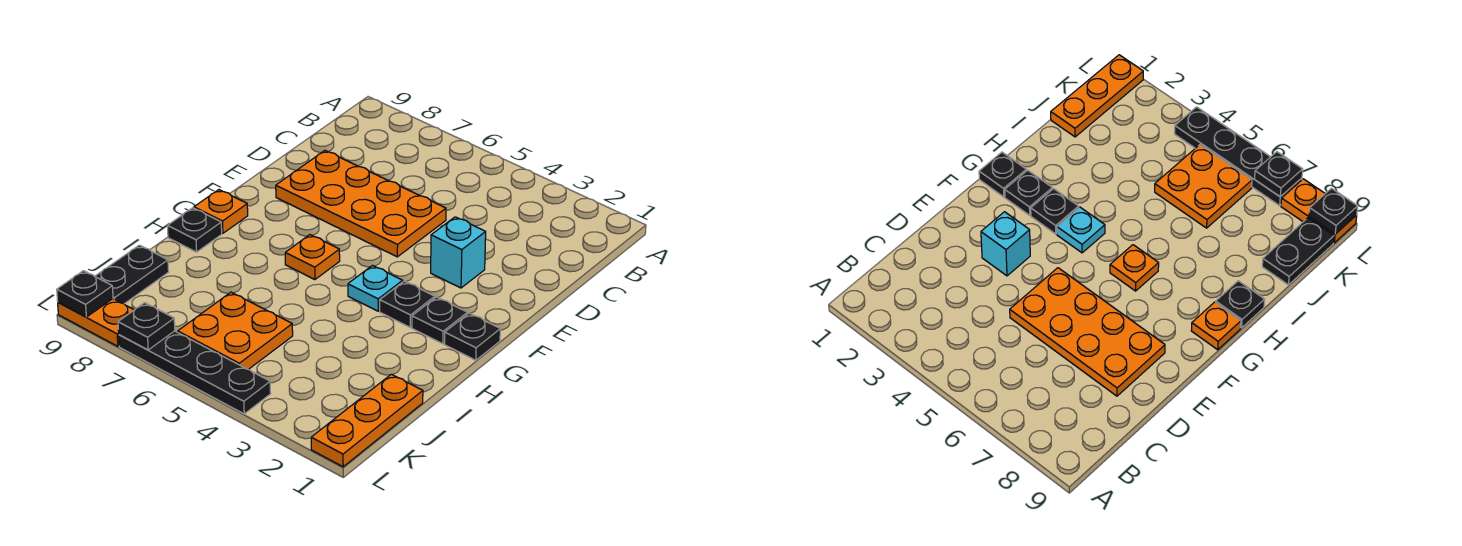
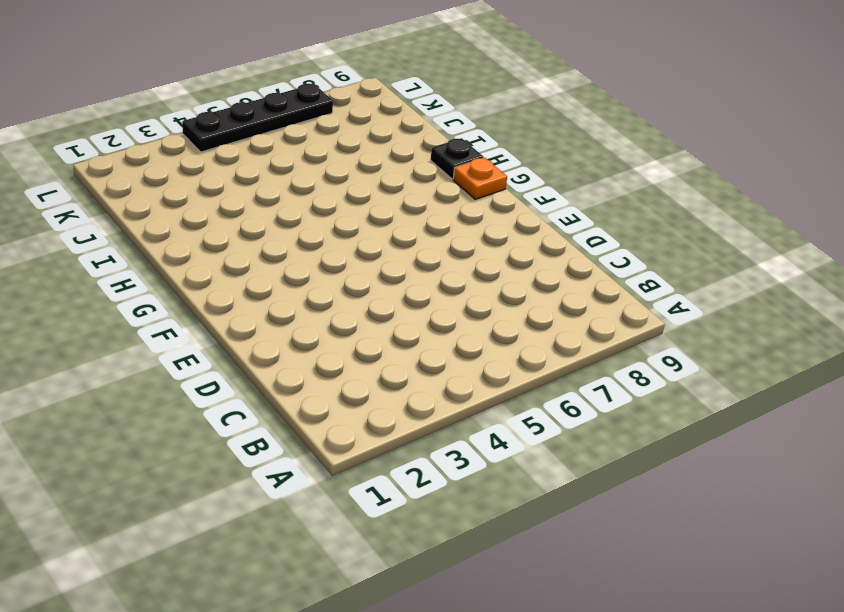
none -> orange 2x4 plate [276,151,446,257]
none -> cyan 1x1 brick [431,217,486,288]
none -> black 1x1 plate [444,313,500,360]

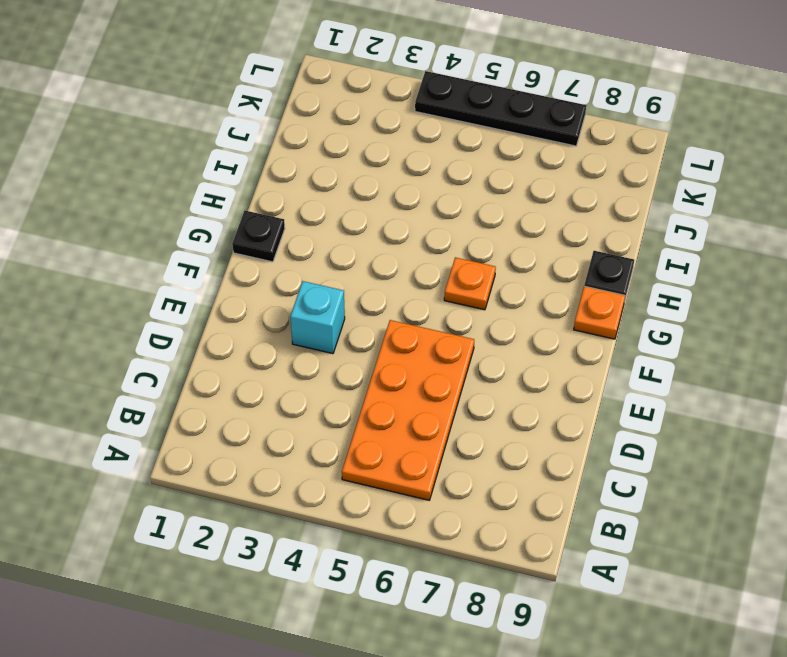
orange 2x4 plate [342,320,474,500] -> orange 2x4 plate turned to [276,151,446,257]
none -> black 1x1 plate [412,297,467,344]
none -> black 1x1 plate [380,281,435,327]
none -> cyan 1x1 plate [348,266,403,311]

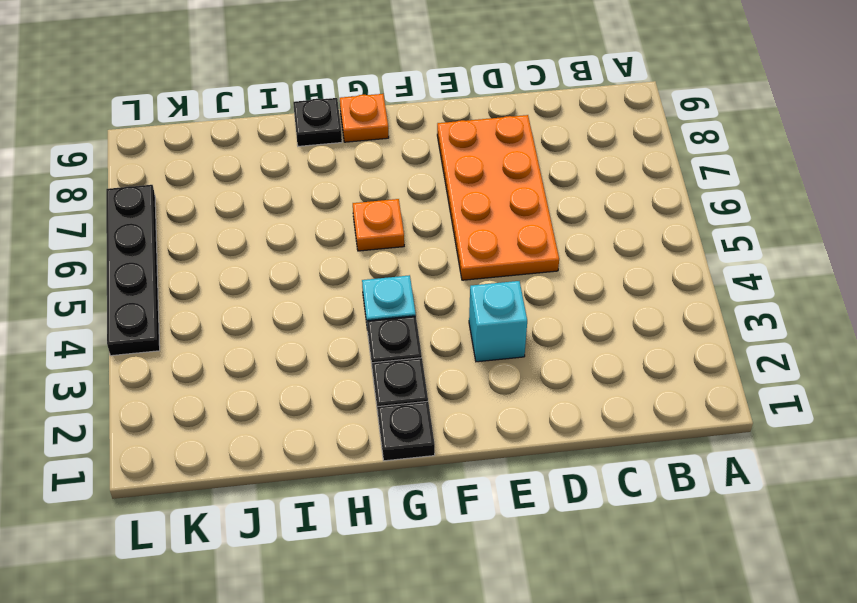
none -> orange 1x3 plate [311,374,423,467]
none -> orange 2x2 plate [178,292,293,369]
none -> black 1x2 plate [95,245,169,304]

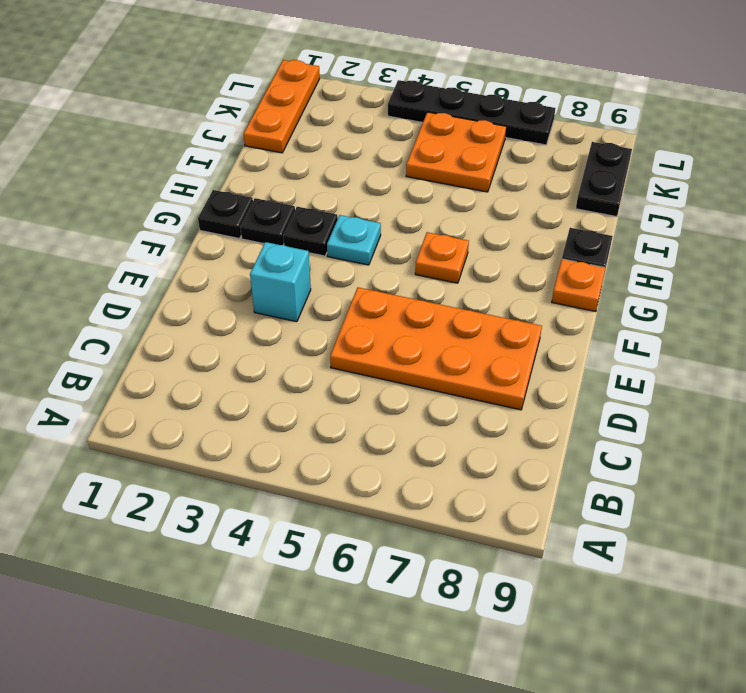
none -> orange 1x2 plate [58,299,134,346]
none -> black 1x1 plate [118,303,175,350]
none -> black 1x1 plate [57,271,113,317]

